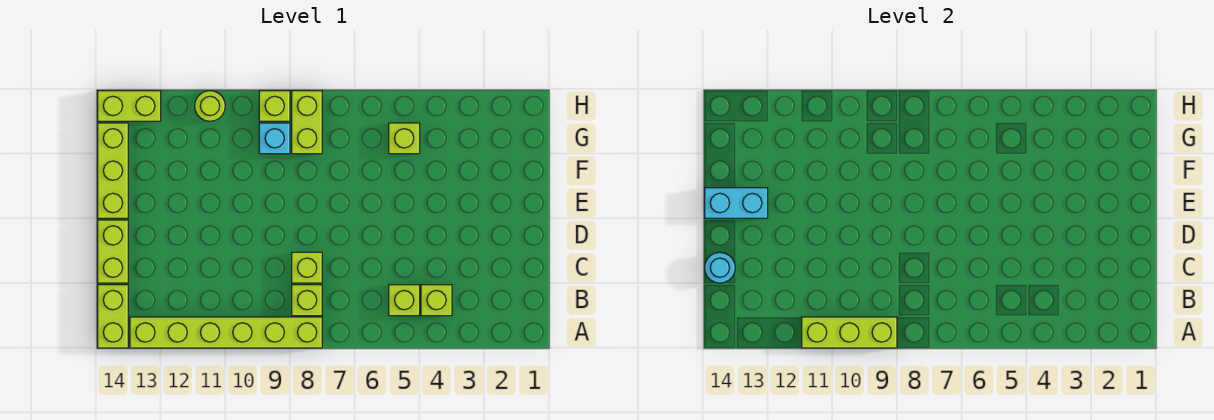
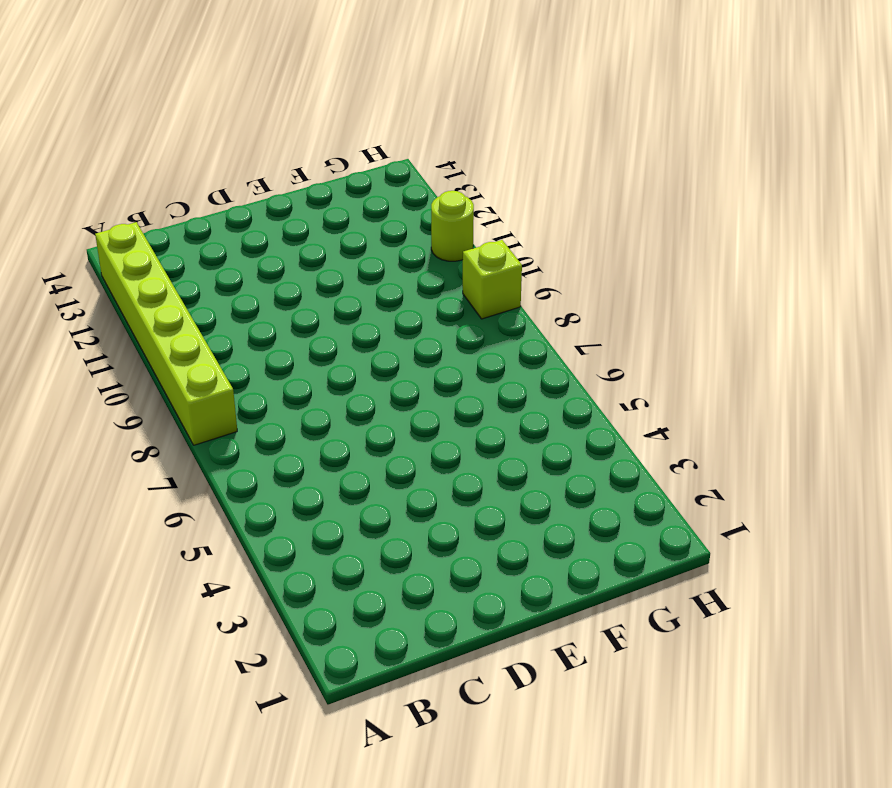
none -> lime 1x2 brick [98,285,128,348]
none -> lime 1x1 brick [421,285,452,316]
none -> lime 1x1 brick [389,285,420,316]

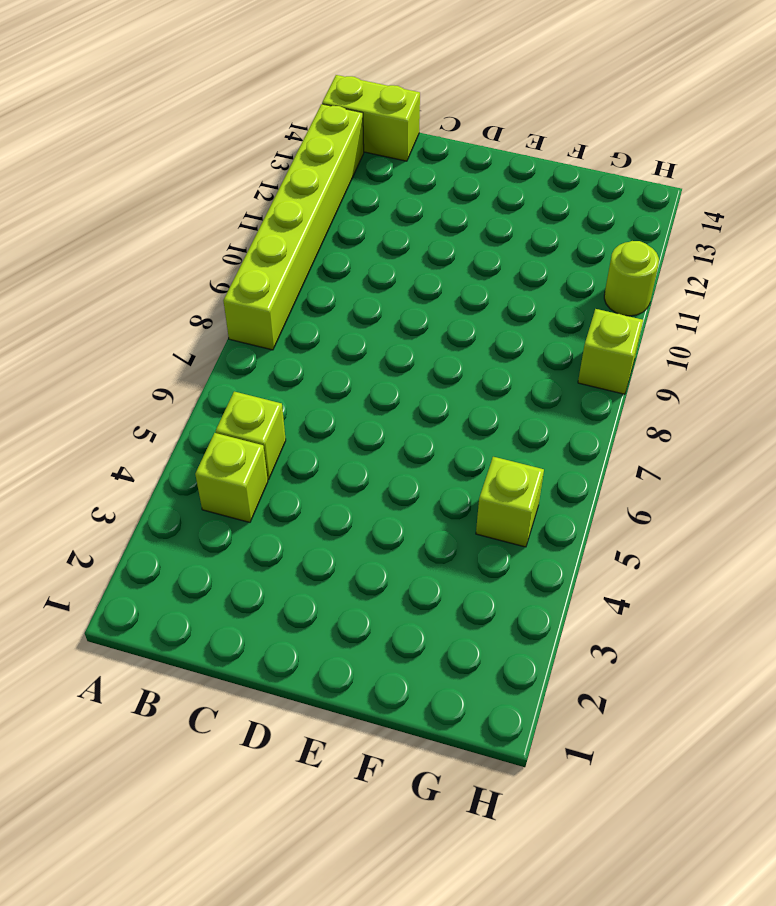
none -> lime 1x1 brick [292,285,322,316]
none -> lime 1x1 brick [292,252,322,283]
none -> lime 1x2 brick [98,220,128,283]

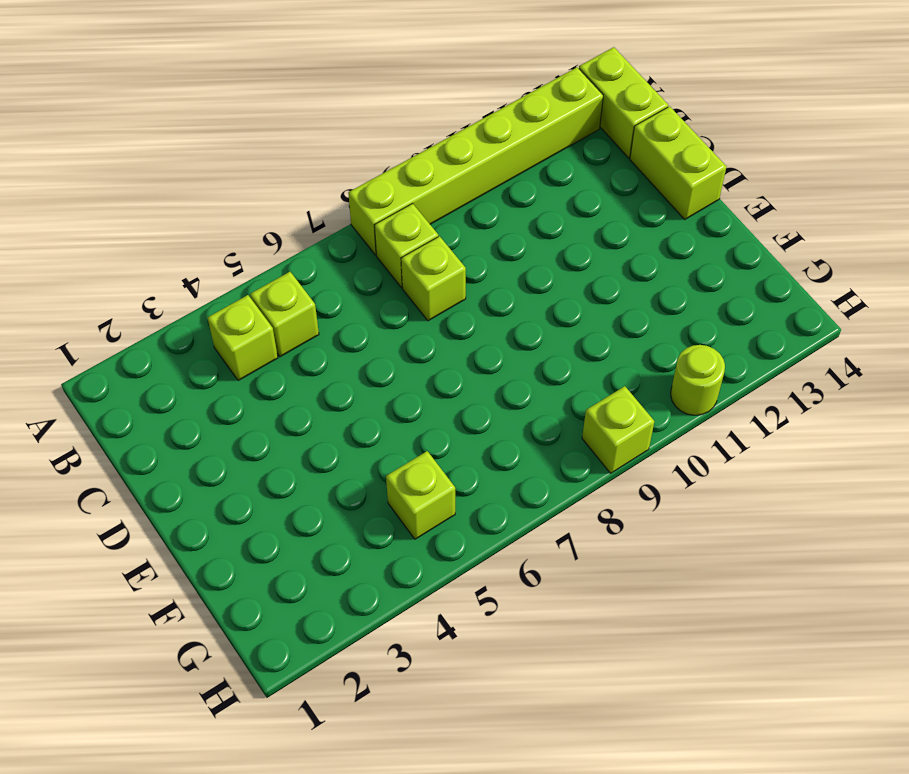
none -> lime 1x3 brick [98,123,128,218]
none -> lime 1x2 brick [292,91,322,154]
none -> cyan 1x1 brick [259,123,290,154]

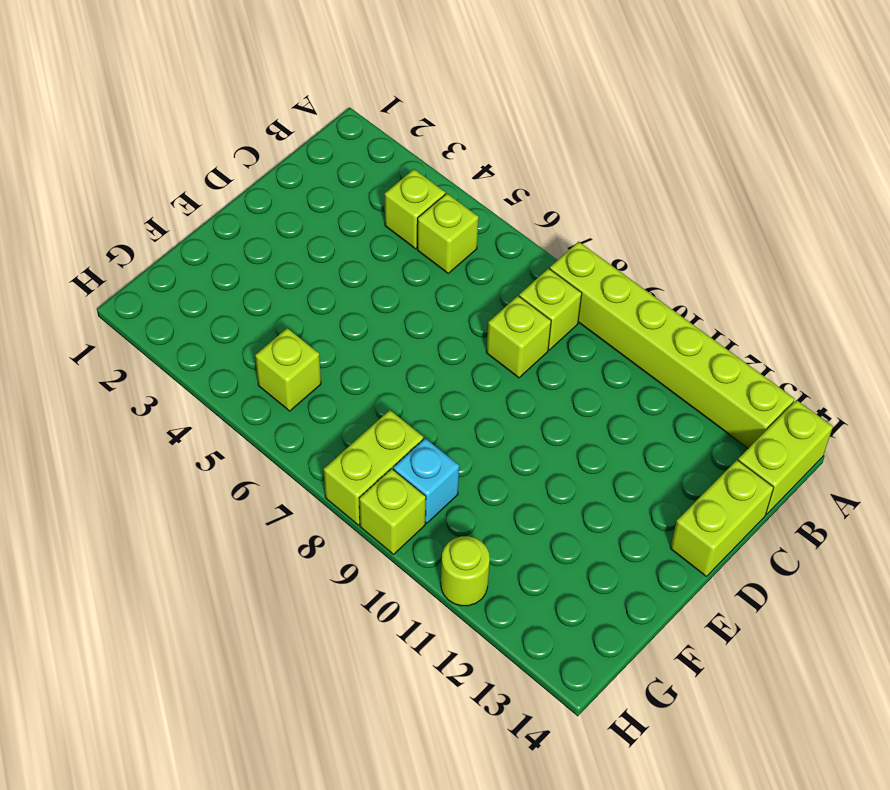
none -> lime 1x3 brick [98,123,128,218]
none -> lime 1x2 brick [98,91,161,121]
none -> lime 1x3 brick [802,317,897,348]

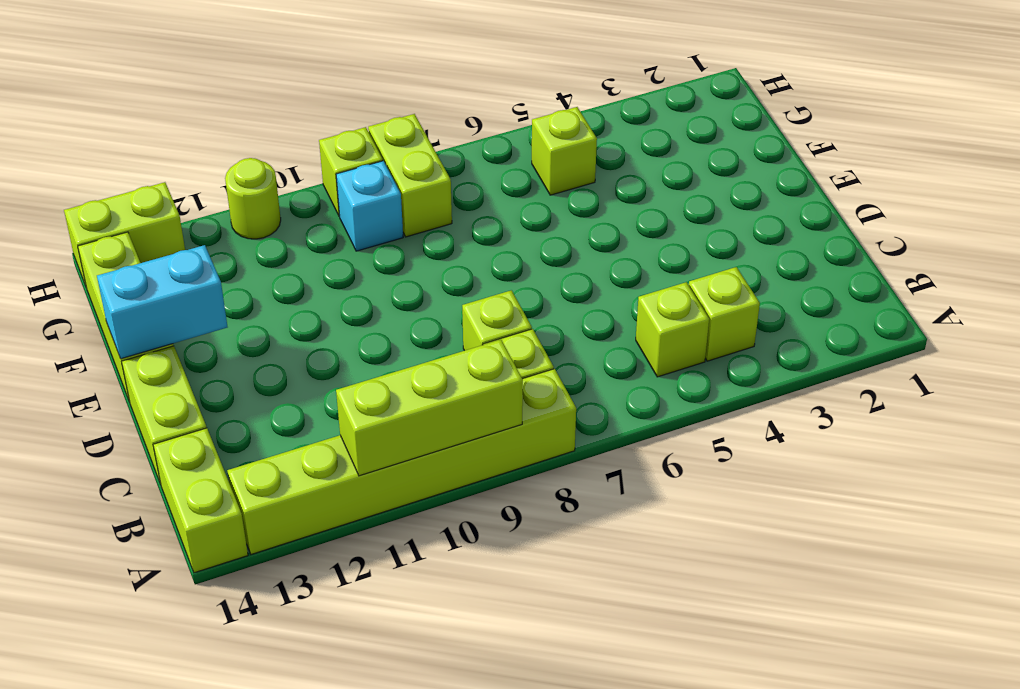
none -> cyan 1x1 round brick [705,252,735,283]

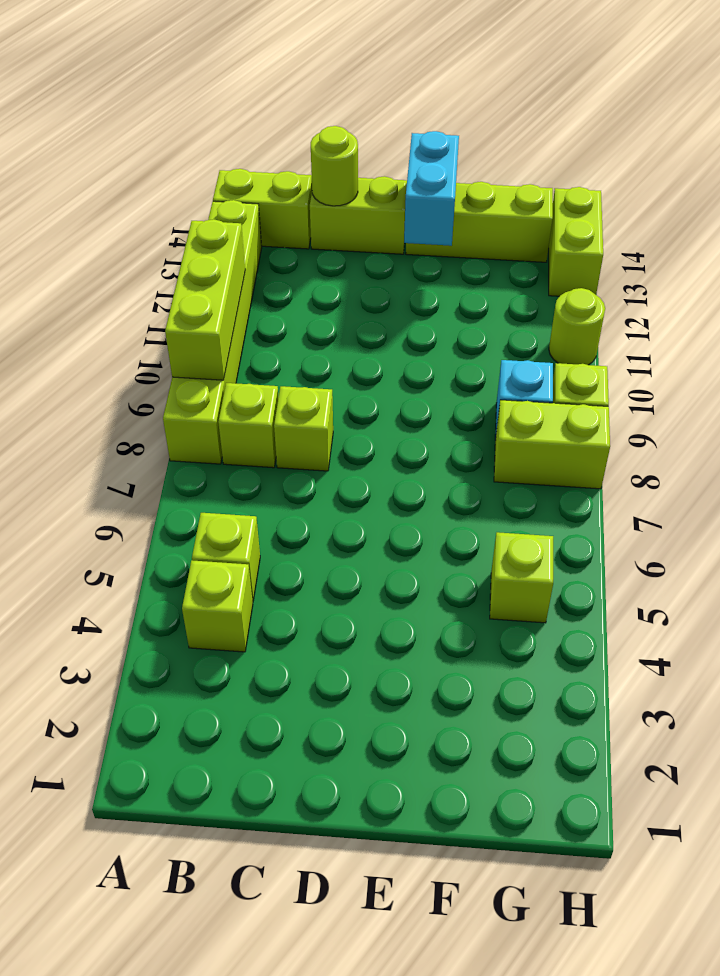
lime 1x1 round brick [311,126,358,206] -> cyan 1x1 round brick [705,252,735,283]

